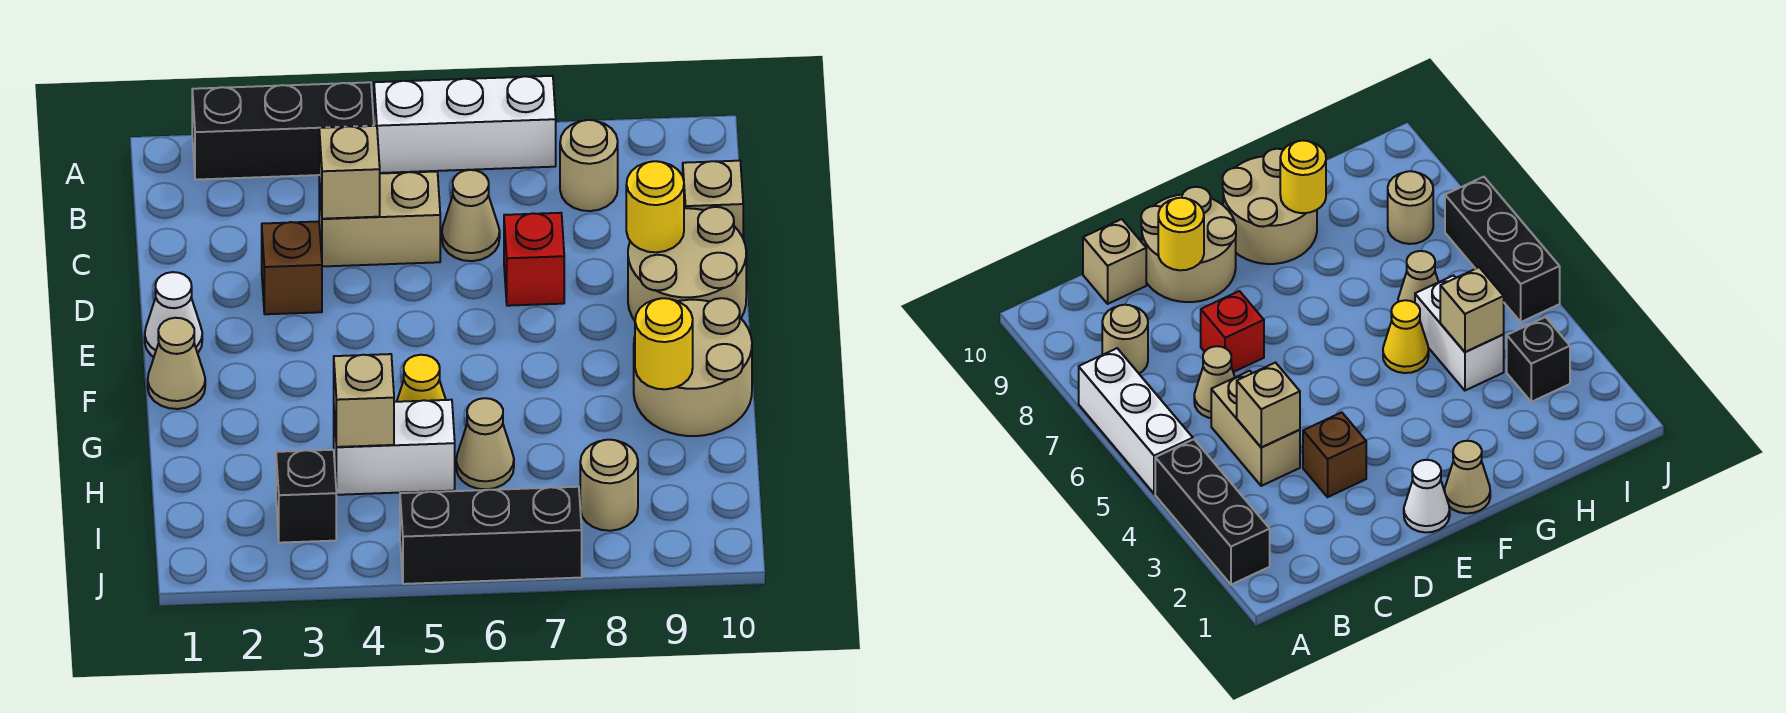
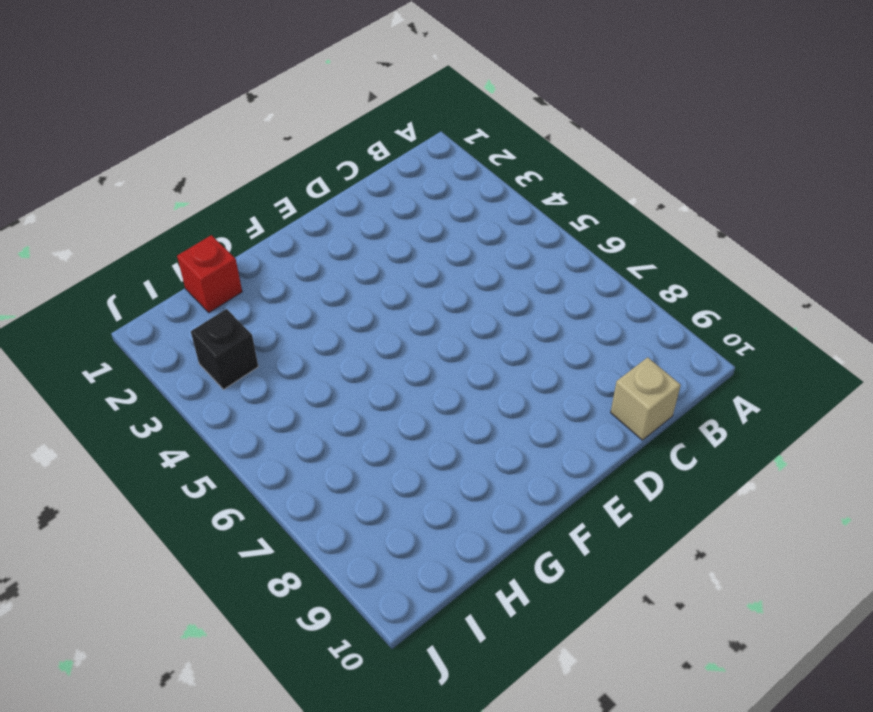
red 1x1 brick [177,235,242,313] -> red 1x1 brick moved to [504,213,564,306]
none -> black 1x3 brick [192,82,374,180]
none -> white 1x3 brick [374,76,556,173]
none -> tan 1x1 round brick [560,120,618,211]

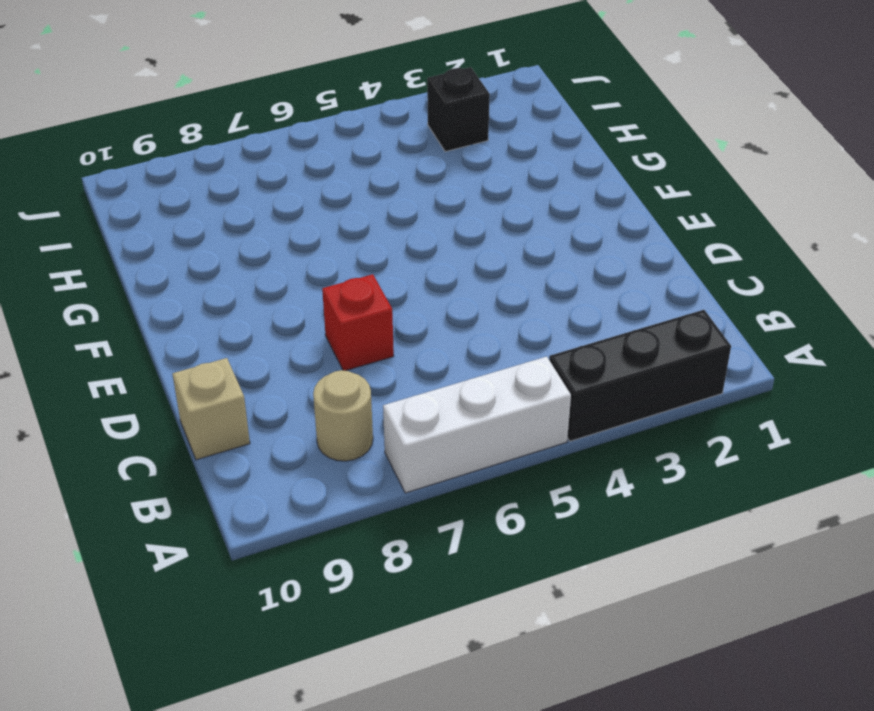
none -> tan 1x2 brick [319,171,440,267]
none -> tan 1x1 cone [442,170,500,261]
none -> brown 1x1 brick [262,221,322,314]

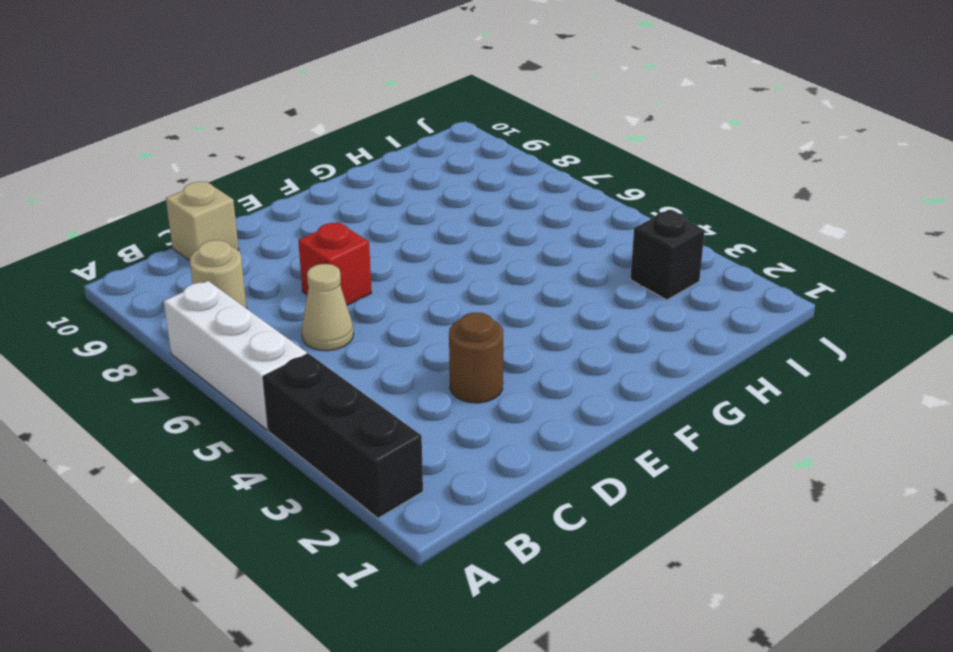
brown 1x1 round brick [449,313,503,403] -> brown 1x1 brick [262,221,322,314]
none -> tan 1x2 brick [319,171,440,267]
none -> tan 2x2 round brick [628,207,746,321]
none -> white 1x1 cone [145,272,202,357]

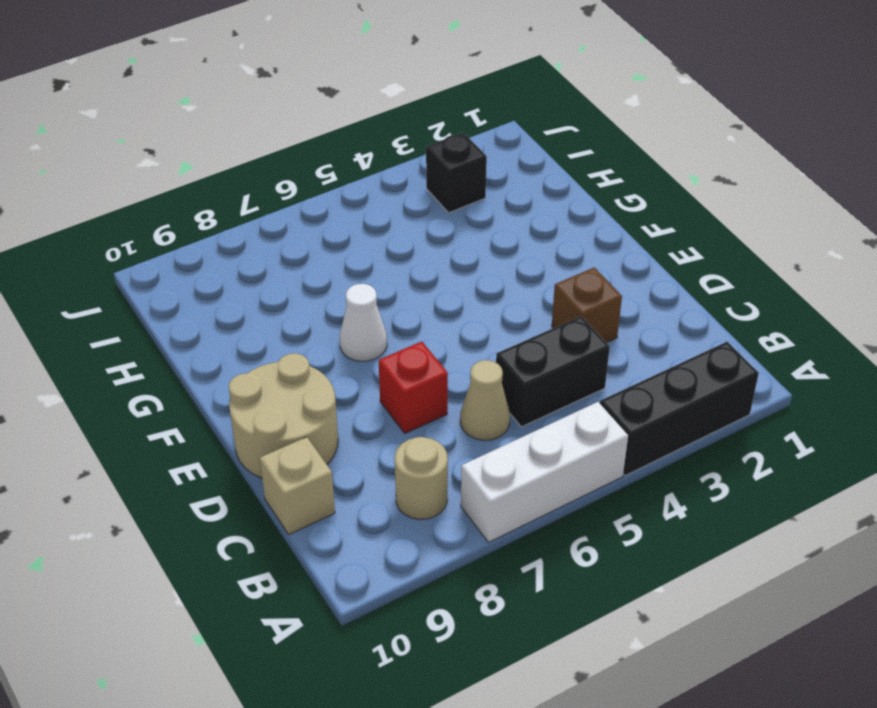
black 1x2 brick [496,316,610,427] -> tan 1x2 brick [319,171,440,267]
white 1x1 cone [340,284,387,361] -> white 1x1 cone moved to [145,272,202,357]
none -> tan 1x1 cone [148,318,205,409]
none -> tan 2x2 round brick [634,298,752,436]
none -> yellow 1x1 cone [397,355,446,402]

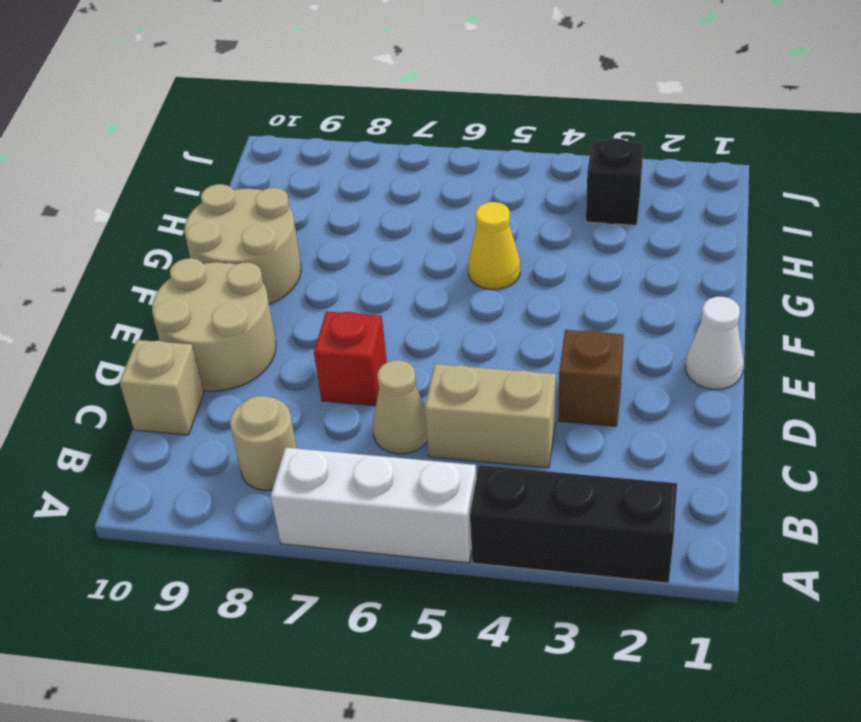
none -> tan 1x1 cone [148,318,205,409]
none -> white 1x2 brick [334,400,455,495]
none -> tan 1x1 cone [456,398,514,489]

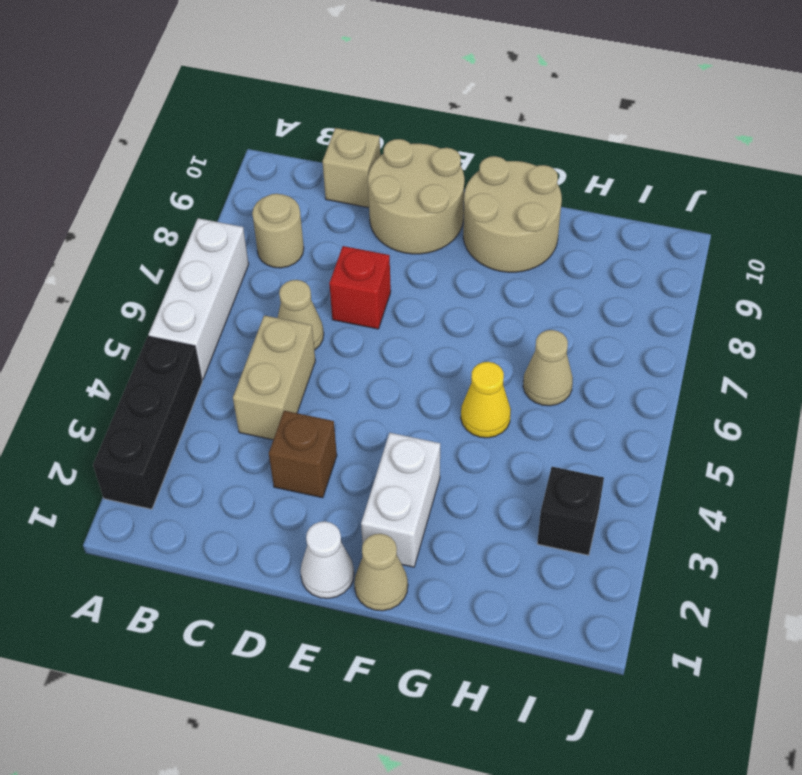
white 1x2 brick [361,433,440,567] -> white 1x2 brick moved to [334,400,455,495]
none -> tan 1x1 round brick [580,440,638,531]
none -> black 1x3 brick [400,487,582,584]
none -> tan 1x1 brick [319,126,380,219]

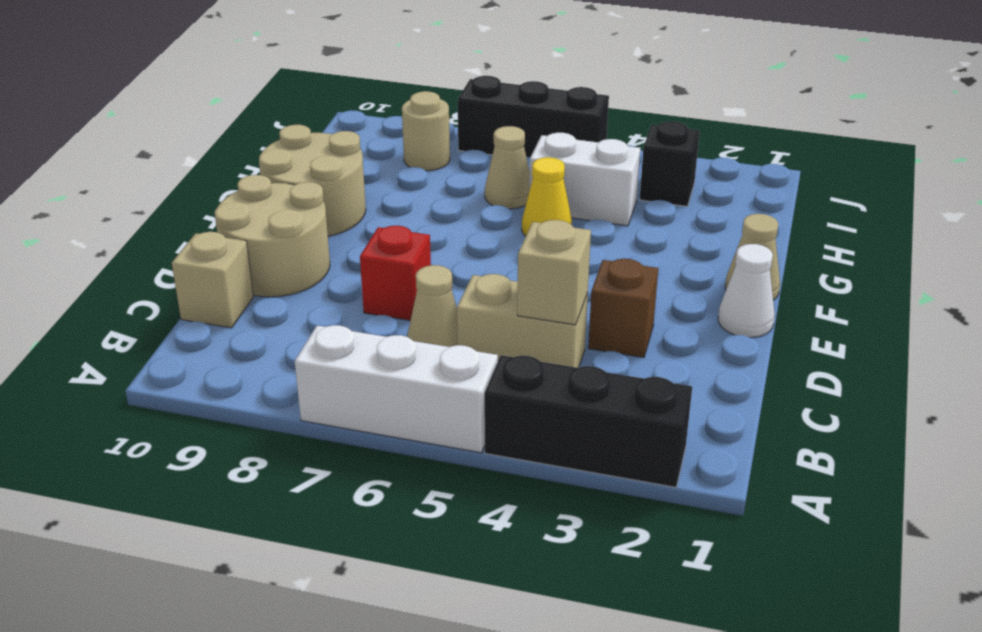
none -> tan 1x1 round brick [560,120,618,211]
none -> yellow 1x1 round brick [626,161,684,252]
none -> yellow 1x1 round brick [635,298,693,389]

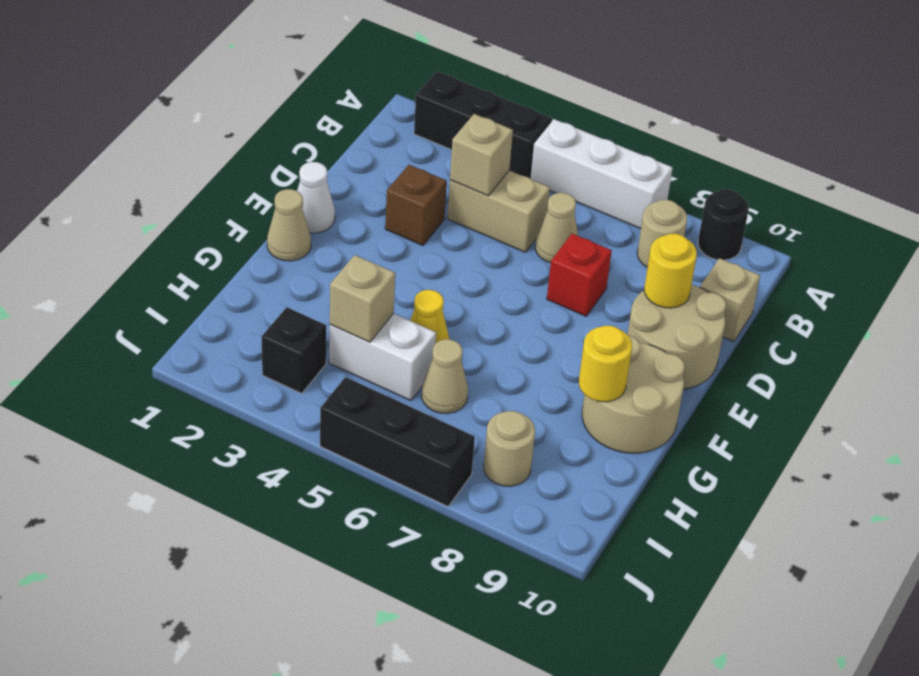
black 1x1 round brick [698,189,749,260] -> none

